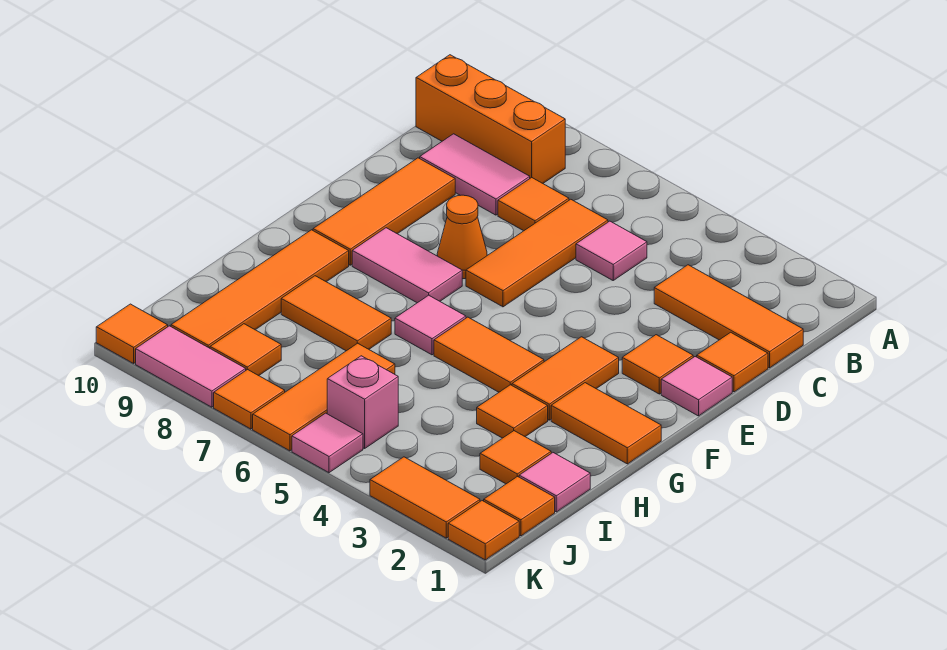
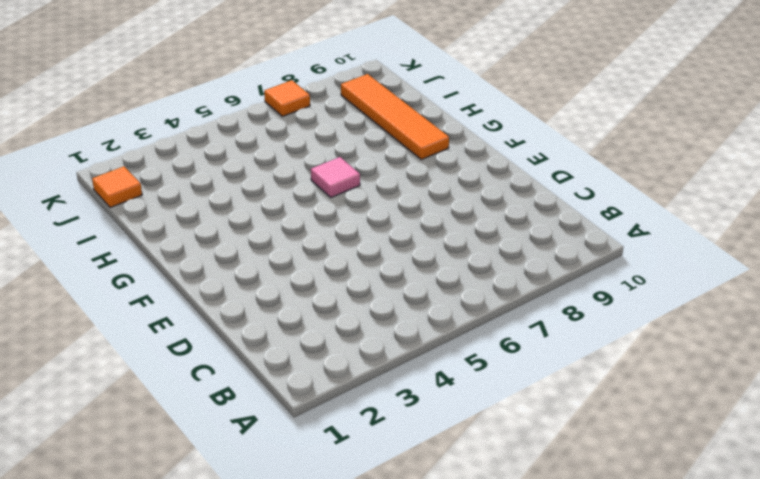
none -> orange 1x3 brick [416,55,565,183]
none -> orange 1x3 tile [654,265,803,368]
none -> pink 1x1 tile [576,221,647,280]
none -> orange 1x3 tile [466,199,608,307]

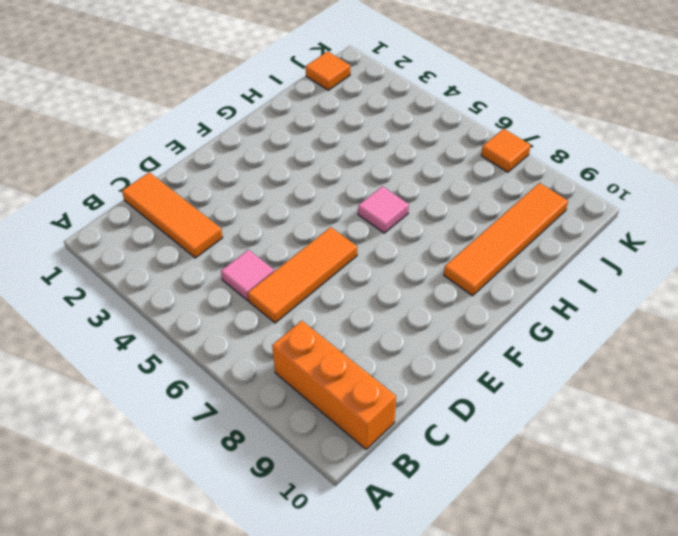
none -> orange 1x1 tile [498,178,569,231]
none -> pink 1x2 tile [420,134,530,215]
none -> orange 1x1 tile [697,332,768,392]
none -> orange 1x3 tile [313,158,455,265]

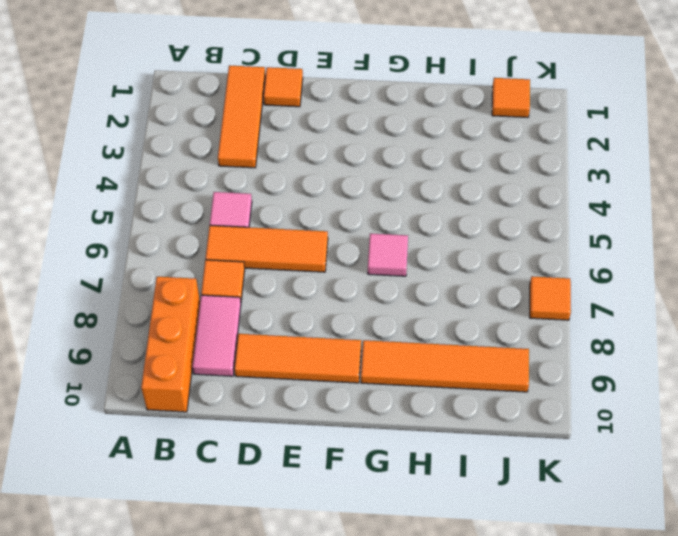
none -> pink 1x1 tile [661,357,732,416]
none -> orange 1x1 tile [622,335,693,394]
none -> orange 1x1 cone [437,195,487,279]
none -> orange 1x2 tile [512,337,619,420]

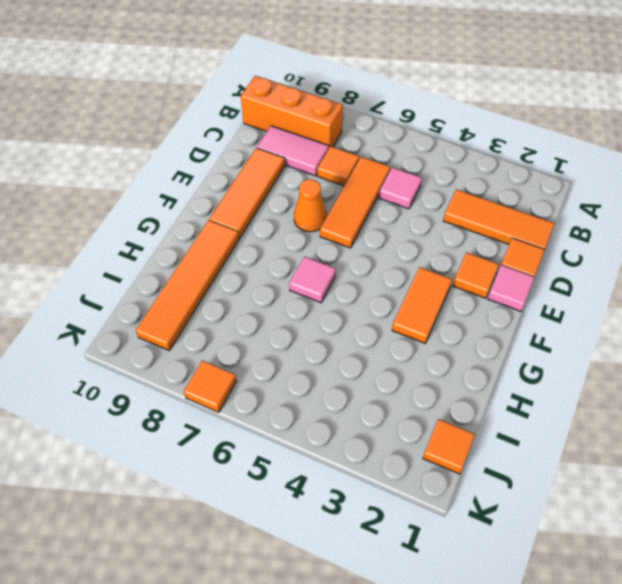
none -> pink 1x2 tile [352,228,462,303]
none -> orange 1x2 tile [551,383,661,464]
none -> orange 1x2 tile [434,317,544,392]
none -> orange 1x1 tile [477,385,548,438]

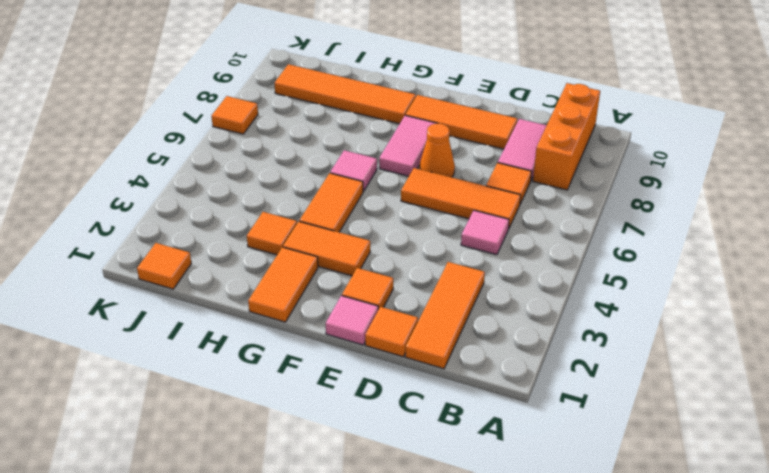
none -> orange 1x2 tile [281,276,391,351]
none -> pink 1x1 tile [519,453,590,512]
none -> orange 1x1 tile [480,431,551,484]
none -> orange 1x3 tile [253,343,395,451]

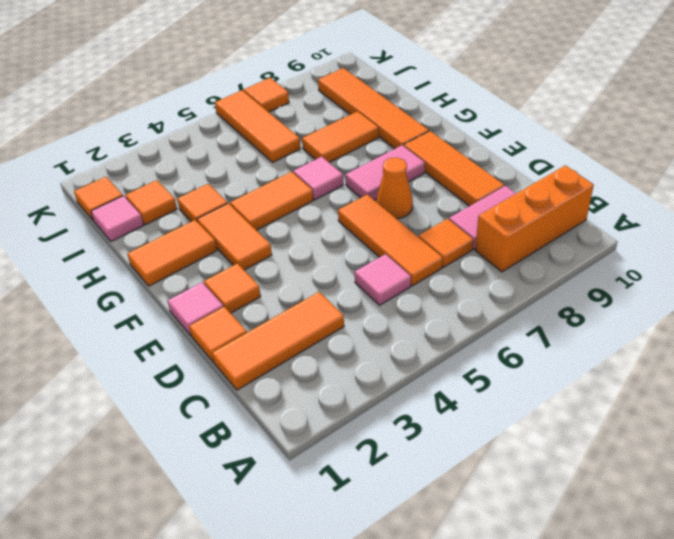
none -> pink 1x1 brick [327,356,398,449]
none -> orange 1x1 tile [210,324,281,376]
none -> orange 1x1 tile [448,501,519,560]
none -> orange 1x2 tile [370,457,480,538]

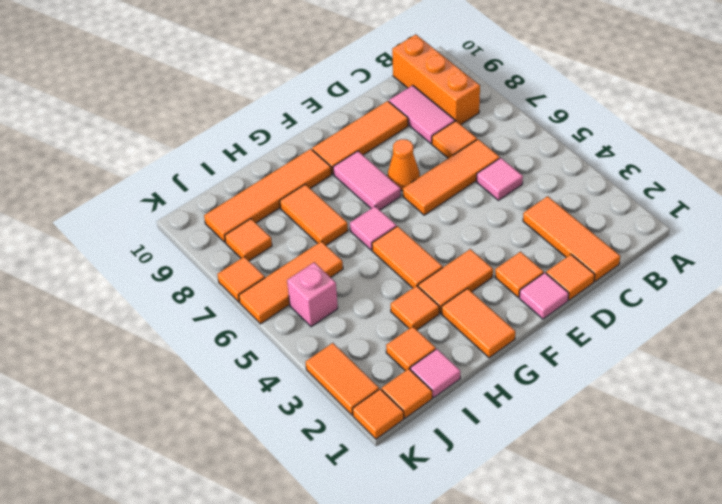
none -> pink 1x1 tile [292,413,363,473]
none -> pink 1x2 tile [136,326,246,407]
none -> orange 1x1 tile [96,304,168,363]

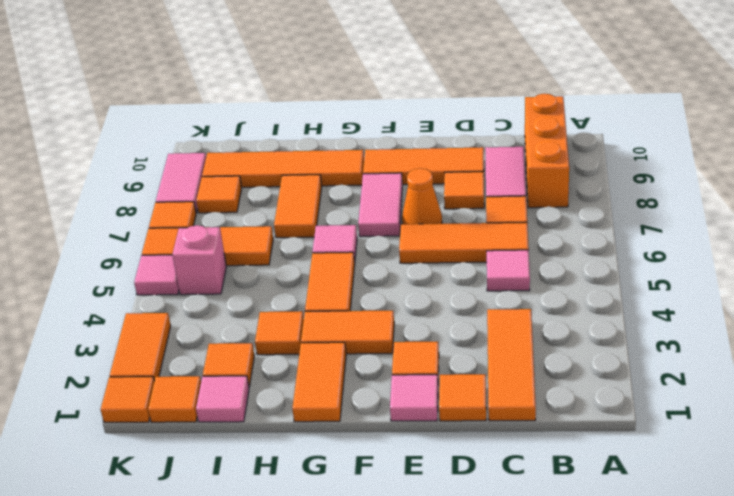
orange 1x1 tile [444,172,484,209] -> orange 1x1 tile moved to [96,304,168,363]

